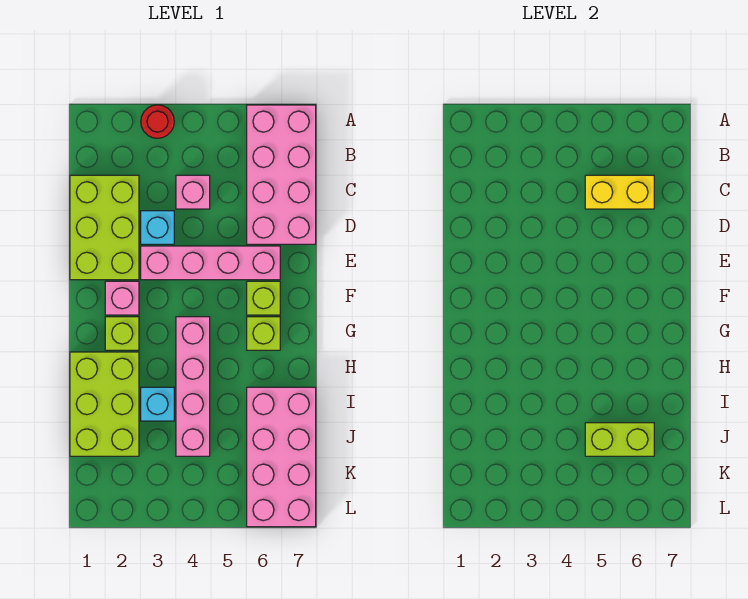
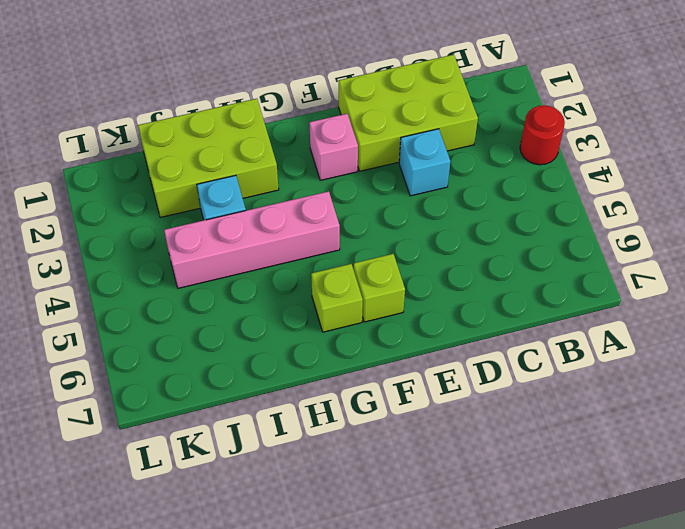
none -> pink 2x4 brick [247,105,316,244]
none -> pink 1x1 brick [176,175,210,209]
none -> pink 1x4 brick [141,246,280,280]

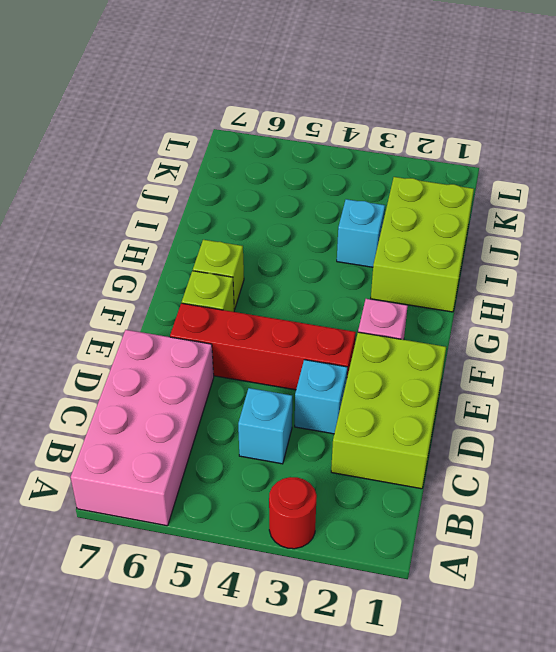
cyan 1x1 brick [238,388,292,464] -> pink 1x1 brick [176,175,210,209]
red 1x4 brick [170,303,356,390] -> pink 1x4 brick [141,246,280,280]
none -> lime 1x1 brick [105,317,139,350]
none -> pink 1x4 brick [176,317,210,456]
none -> pink 2x4 brick [247,387,316,527]

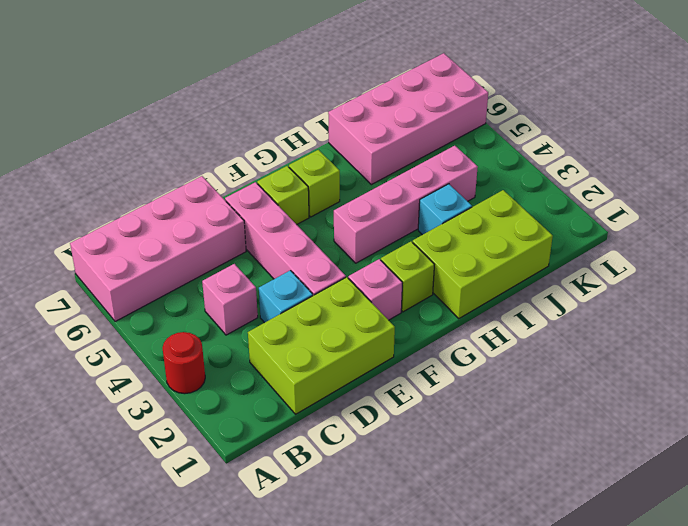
none -> yellow 1x2 brick [585,175,654,209]
none -> lime 1x2 brick [585,423,654,456]

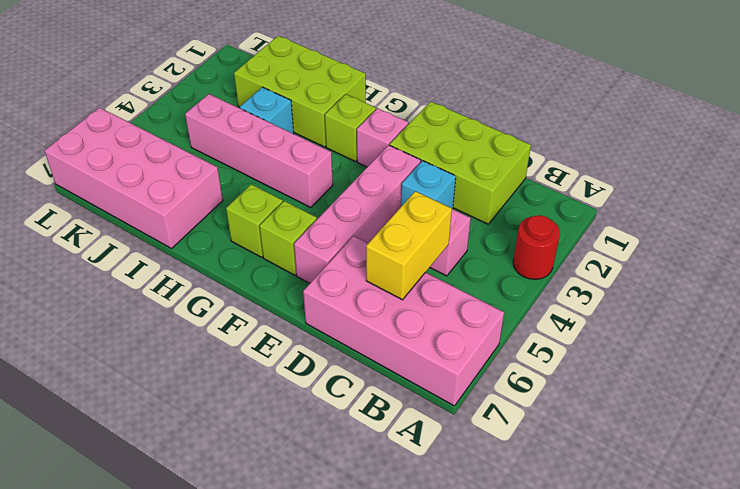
none -> lime 1x2 brick [585,423,654,456]

